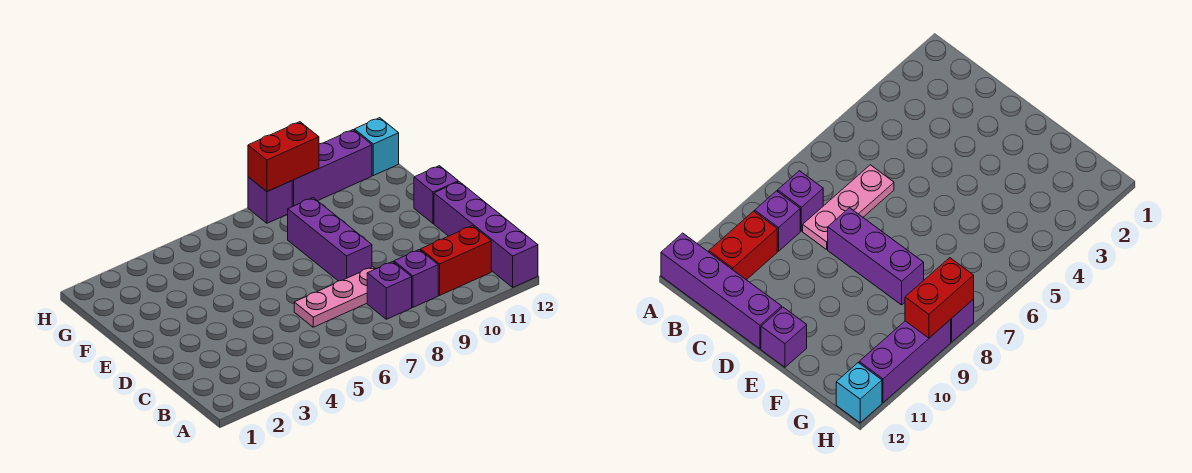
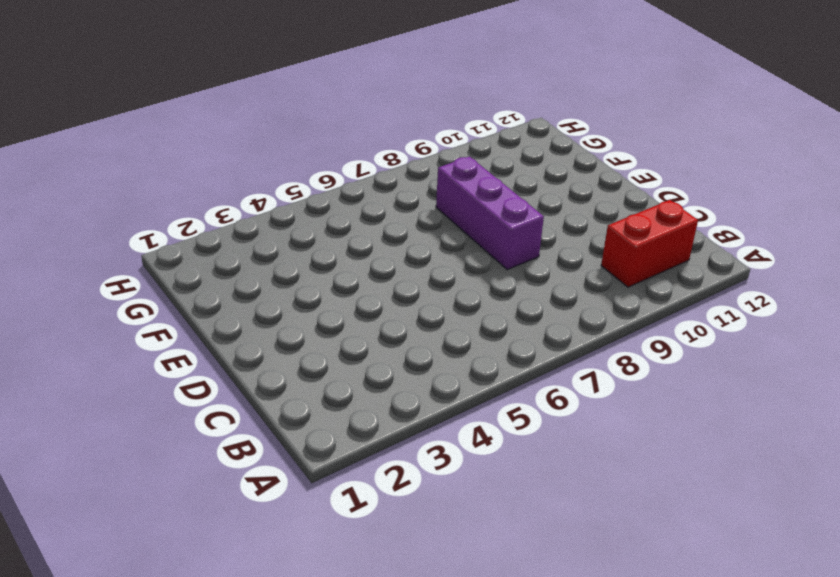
none -> purple 1x4 brick [434,182,538,287]
none -> purple 1x1 brick [367,262,412,319]

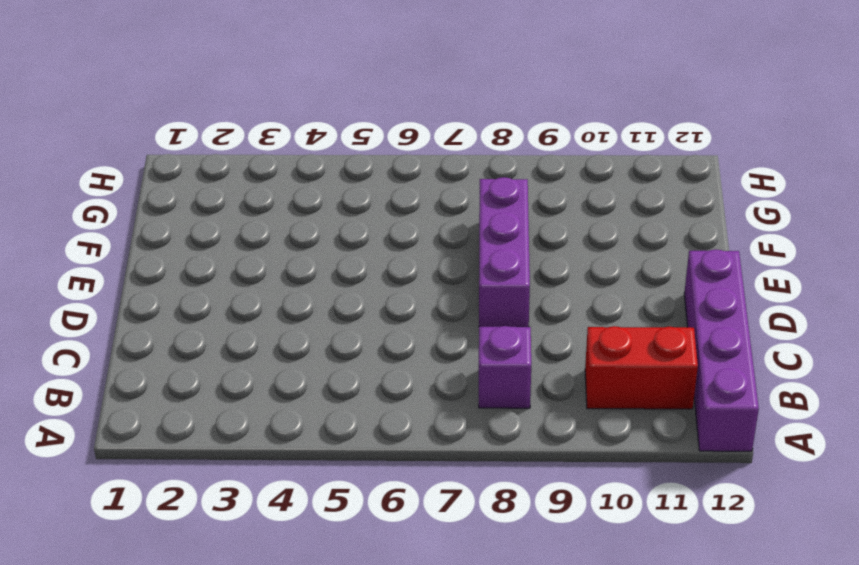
none -> purple 1x1 brick [394,250,438,307]
none -> pink 1x3 plate [294,267,375,327]

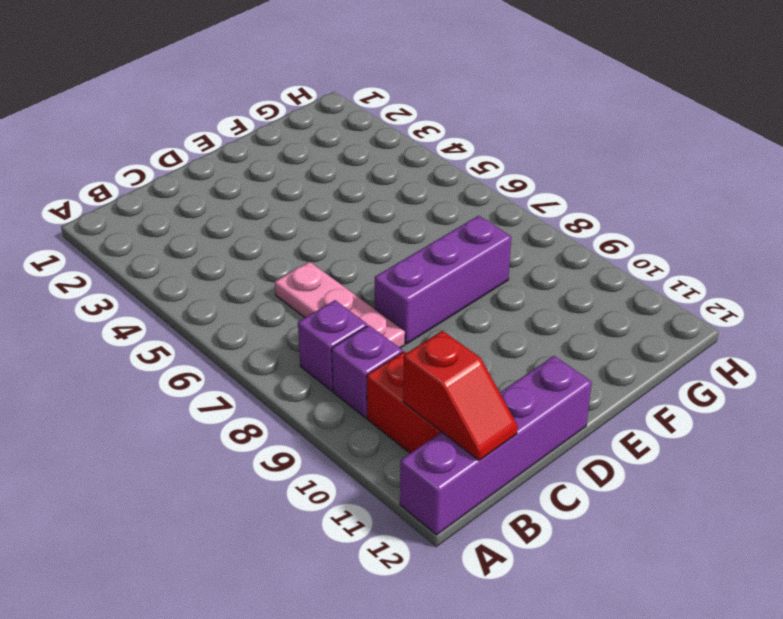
red 1x2 slope [403,331,518,460] -> none
none -> purple 1x1 brick [414,166,458,224]
none -> purple 1x1 brick [248,177,292,223]

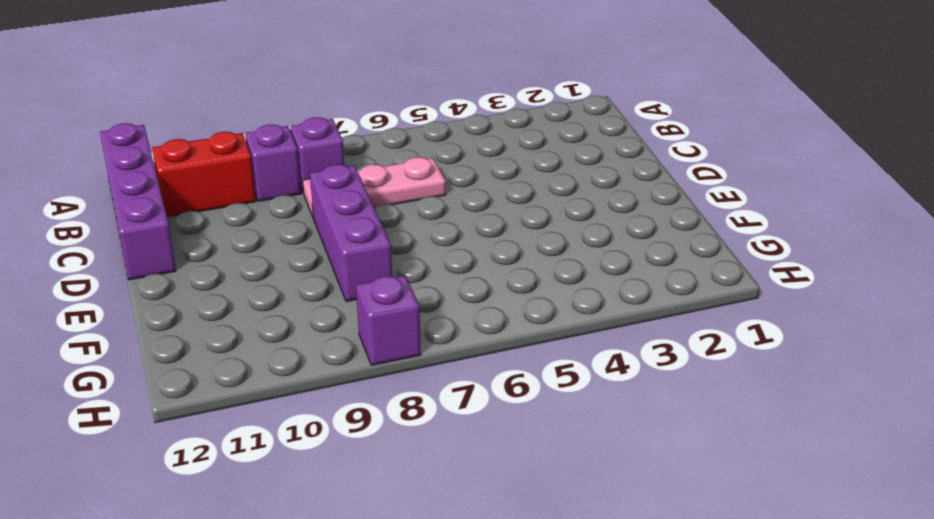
none -> purple 1x1 brick [414,166,458,224]
none -> purple 1x3 brick [292,130,372,207]

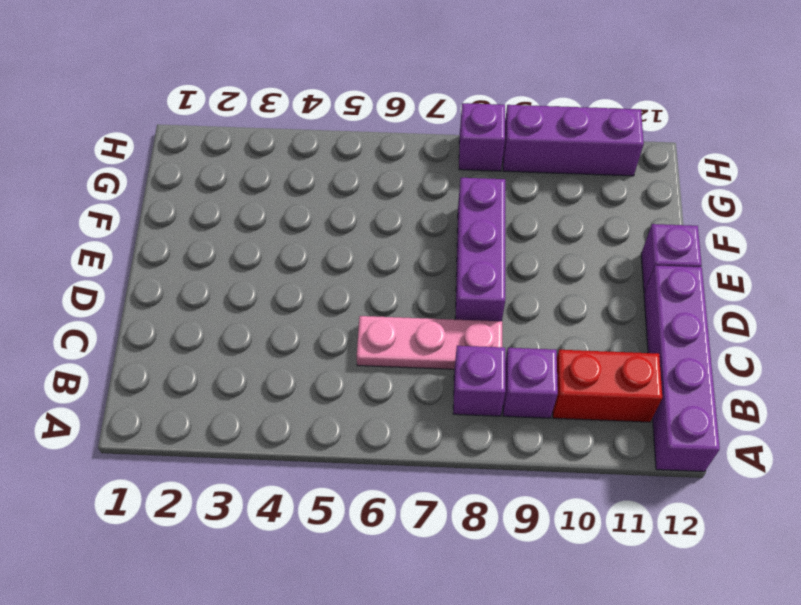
none -> cyan 1x1 brick [354,118,399,176]
none -> red 1x2 brick [248,122,319,192]

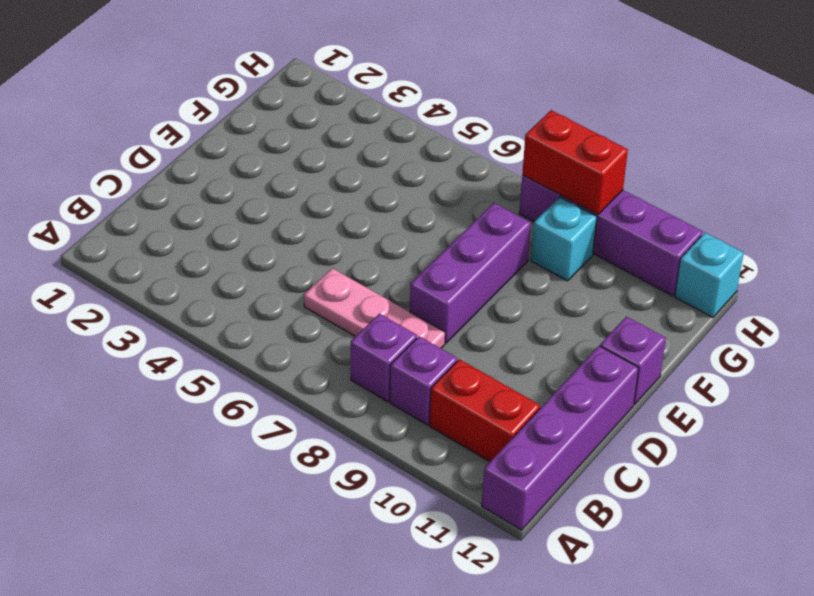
cyan 1x1 brick [531,197,597,281] -> none

